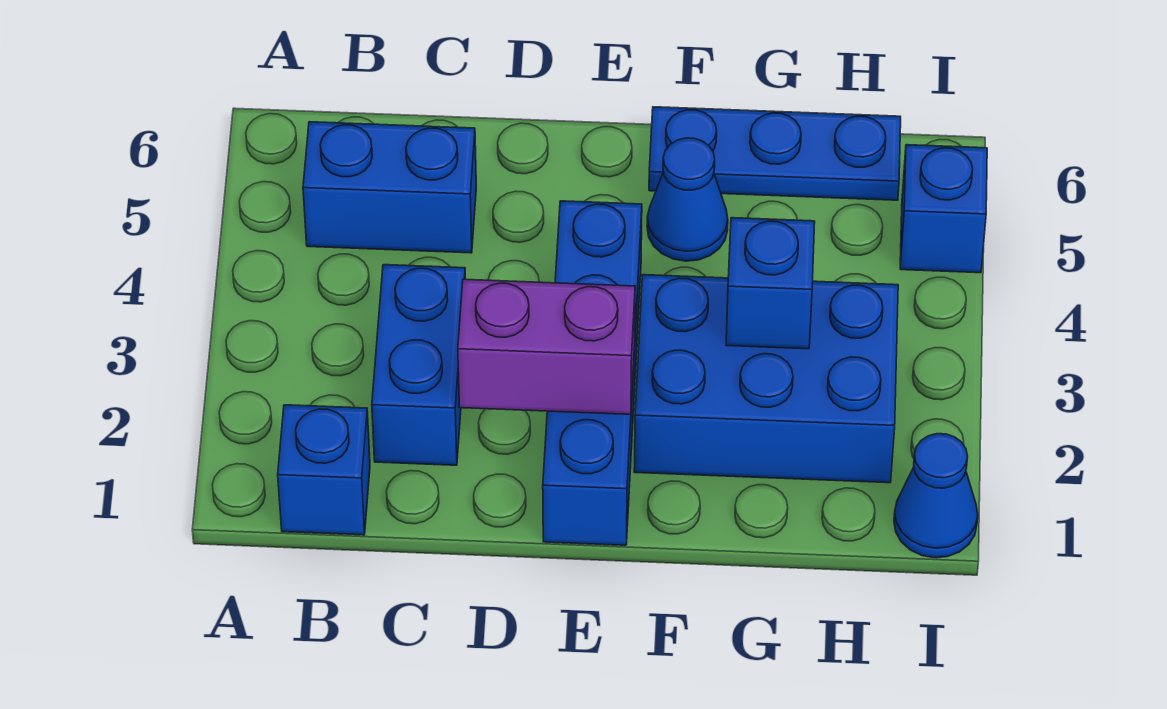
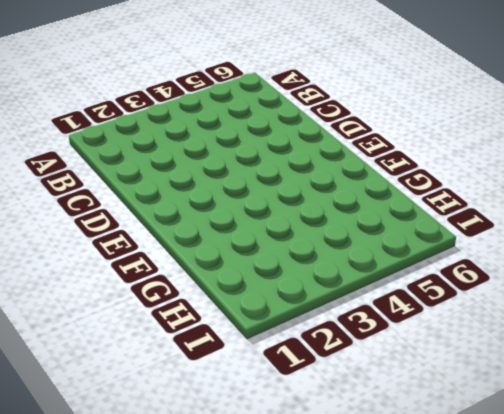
none -> blue 1x1 brick [278,405,370,535]
none -> blue 1x2 brick [303,122,476,253]

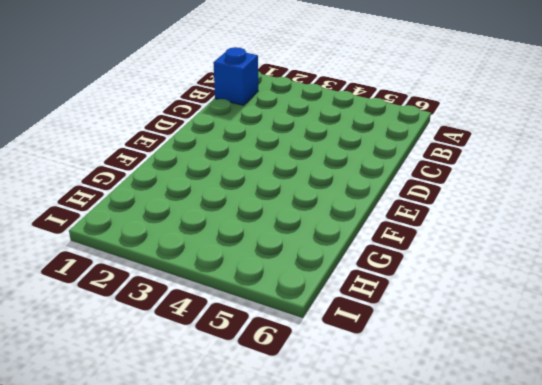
none -> blue 1x2 brick [303,122,476,253]
none -> blue 1x2 brick [372,265,465,465]

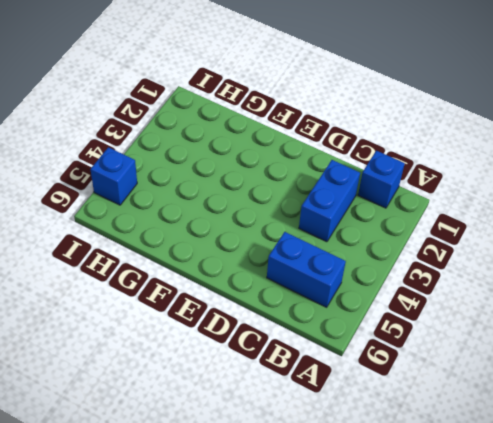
none -> blue 1x4 brick [543,201,642,545]
none -> blue 2x3 brick [634,275,898,483]

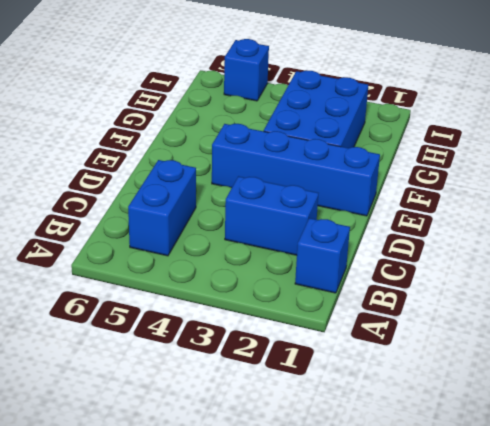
none -> blue 1x1 cone [647,138,728,261]
none -> blue 1x3 plate [649,107,901,200]

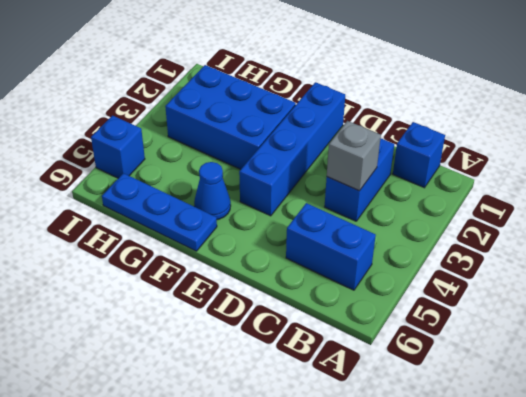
grey 1x1 brick [327,121,381,191] -> none
none -> blue 1x1 cone [894,434,978,558]
none -> purple 1x2 brick [458,279,635,414]

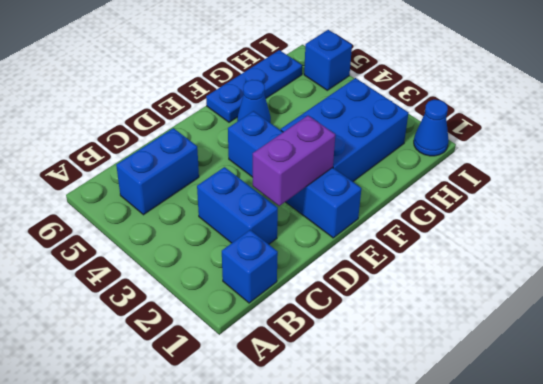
none -> blue 1x1 brick [726,218,815,349]

